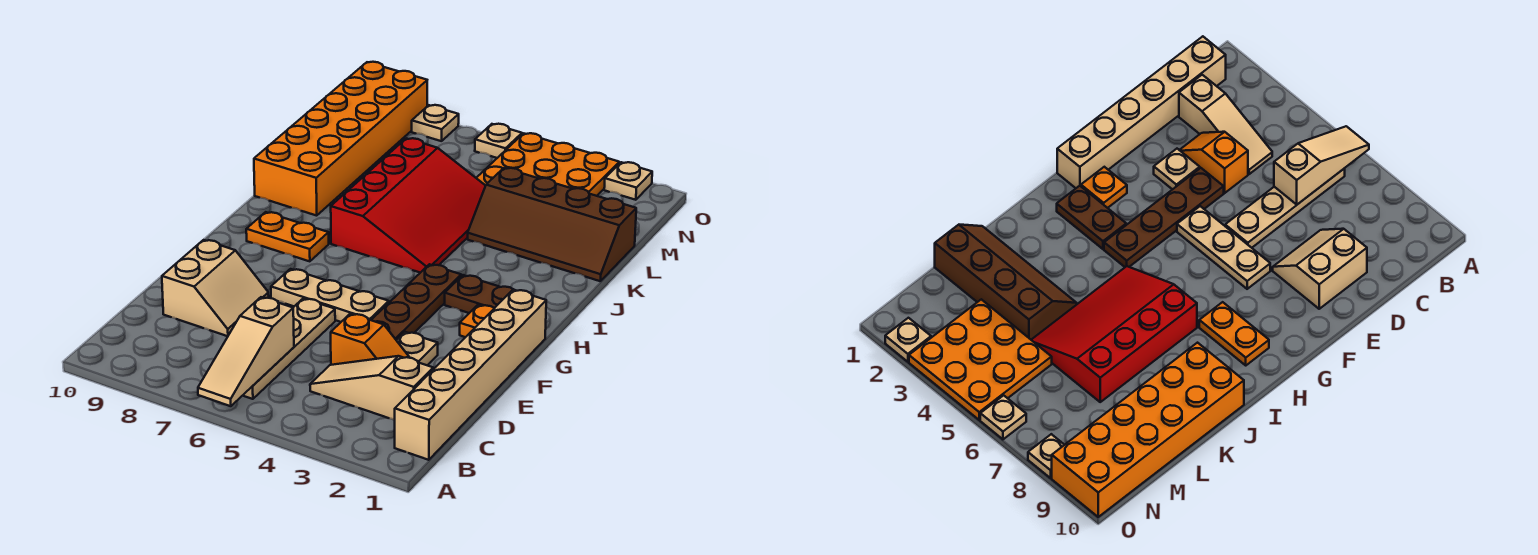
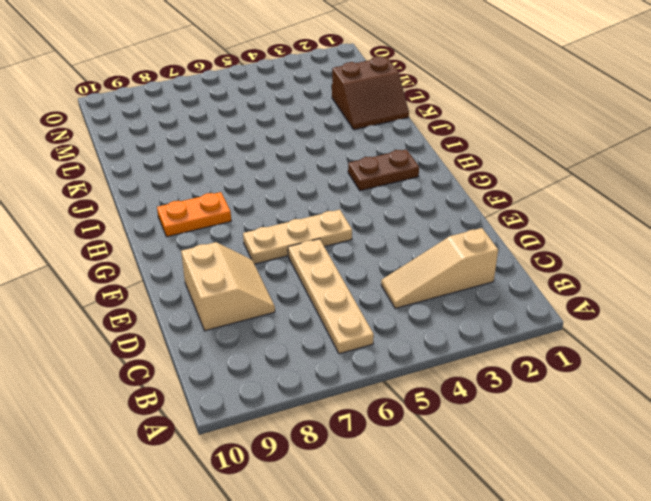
brown 2x2 slope [332,56,409,130] -> brown 2x4 slope [468,168,636,281]
none -> tan 1x6 brick [395,289,546,460]
none -> orange 1x2 slope [331,314,410,365]
none -> tan 1x1 plate [396,332,438,365]

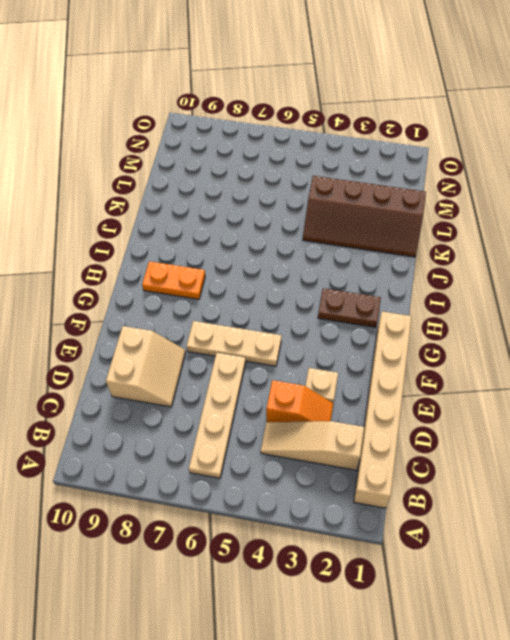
none -> brown 1x4 plate [372,264,461,340]
none -> orange 1x1 plate [460,305,494,337]
none -> red 3x4 slope [331,138,486,273]

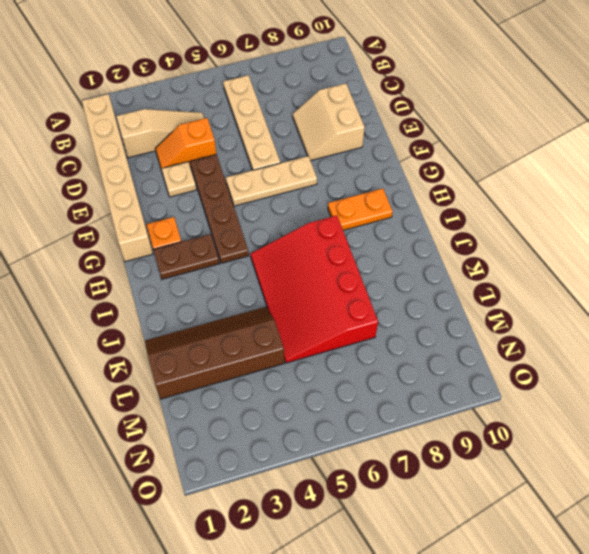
none -> orange 2x6 brick [254,62,427,216]
none -> orange 3x3 plate [477,133,619,196]
none -> tan 1x1 plate [604,162,652,200]

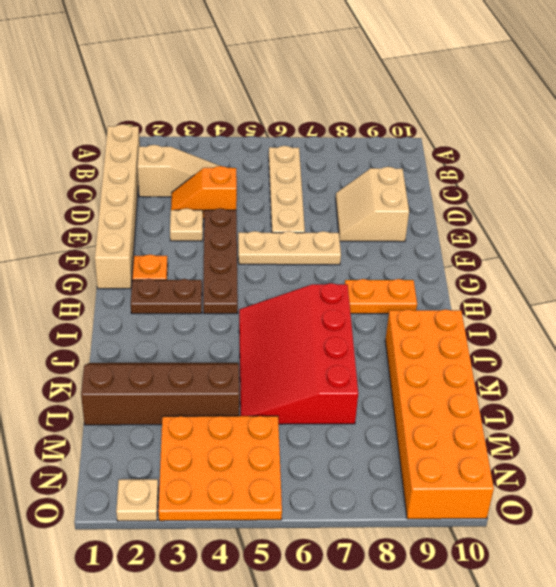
none -> tan 1x1 plate [475,124,522,158]
none -> tan 1x1 plate [412,105,459,141]
none -> tan 1x3 slope [198,297,294,406]

